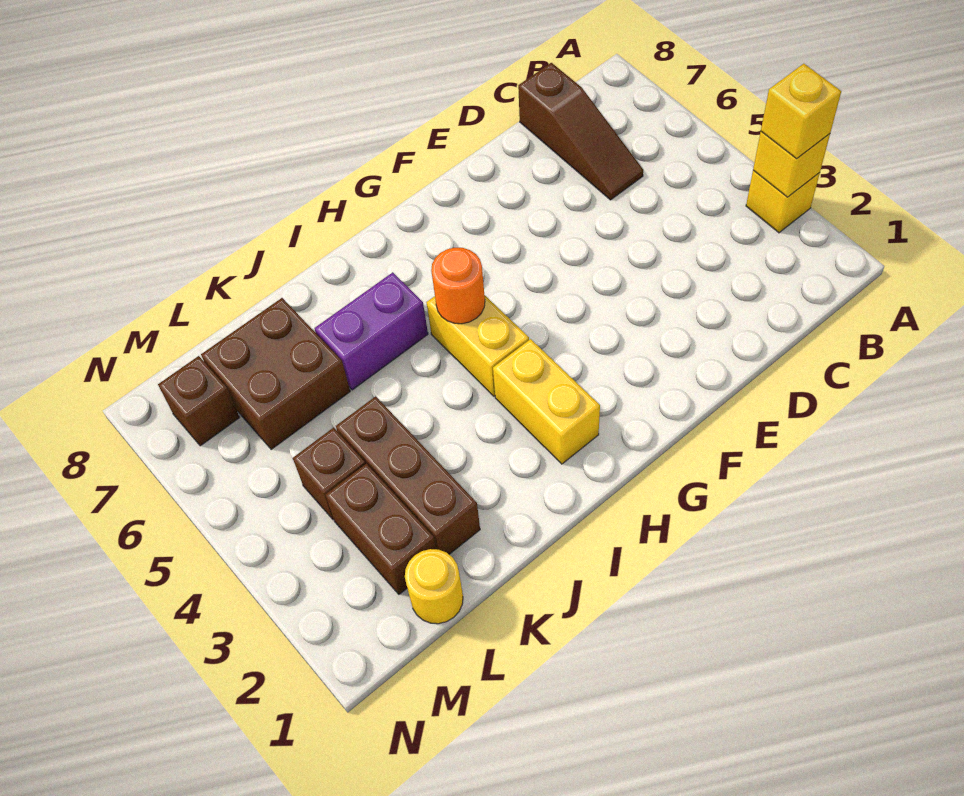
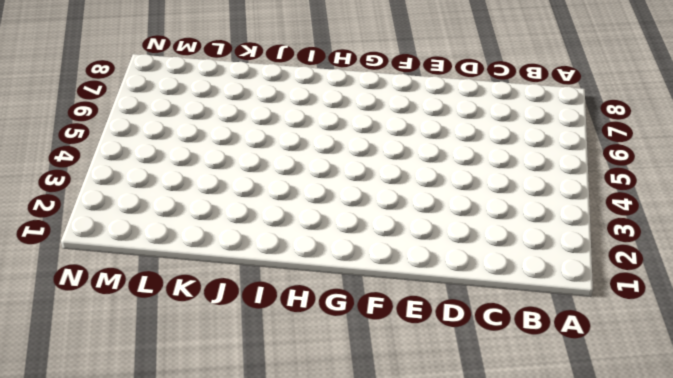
none -> yellow 1x1 brick [746,171,820,233]
none -> brown 1x3 slope [518,63,643,200]
none -> yellow 1x2 brick [493,339,600,464]

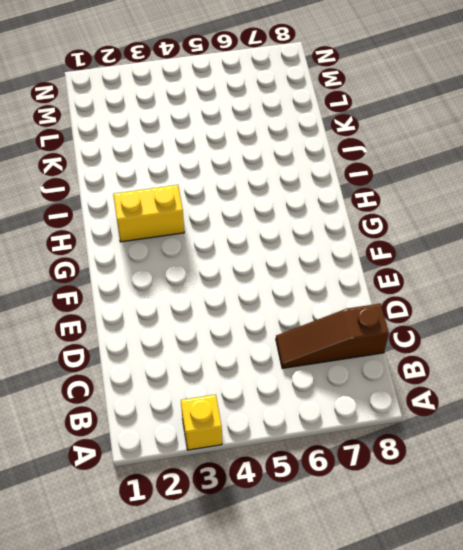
none -> yellow 1x2 brick [427,295,529,396]
none -> purple 1x2 brick [315,272,428,390]
none -> brown 1x3 brick [336,396,480,554]

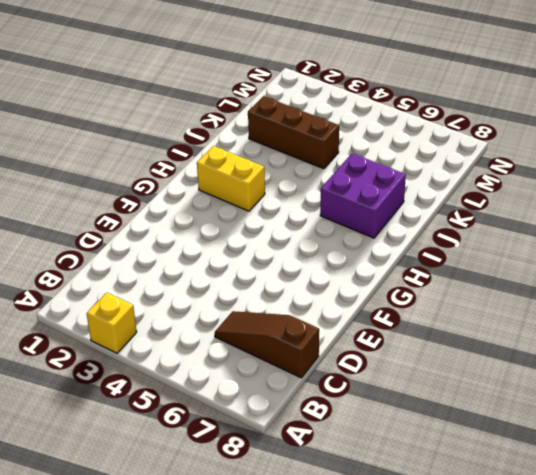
purple 2x2 brick [320,153,406,238] -> purple 1x2 brick [315,272,428,390]
none -> yellow 1x2 brick [427,295,529,396]
none -> brown 2x2 brick [201,298,350,450]
none -> yellow 1x1 round brick [405,549,463,624]

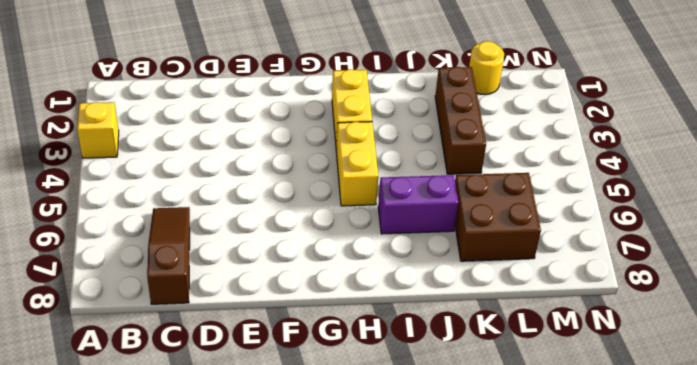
none -> brown 1x2 brick [325,464,436,594]
none -> brown 1x1 brick [293,428,365,520]
none -> brown 1x1 brick [158,356,240,446]

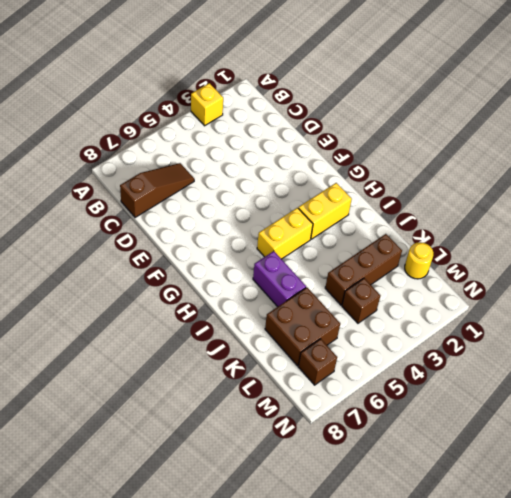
none -> brown 1x2 brick [325,464,436,594]
none -> yellow 1x1 brick [753,132,830,197]
none -> orange 1x1 round brick [431,248,485,324]

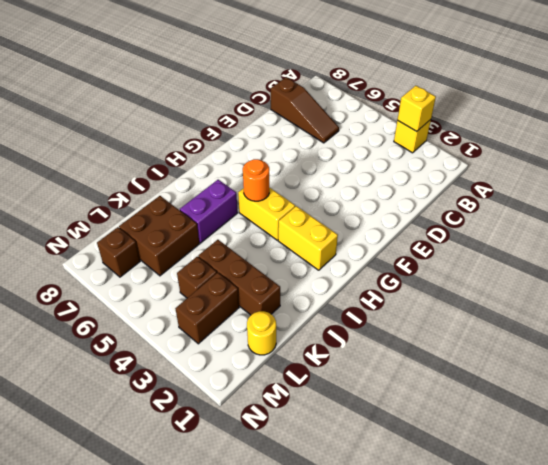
brown 1x2 brick [175,273,239,344] -> brown 1x2 brick turned to [325,464,436,594]
none -> yellow 1x1 brick [761,64,841,159]

